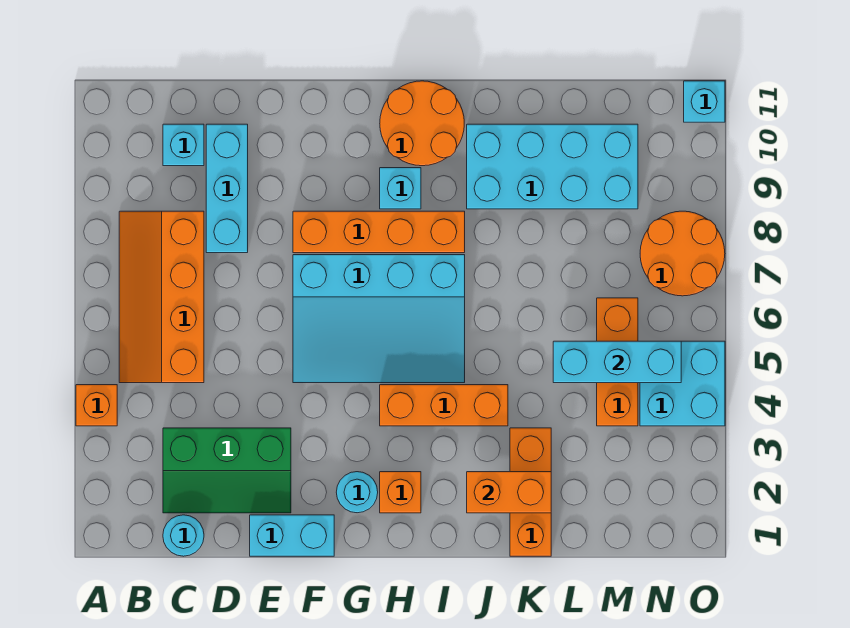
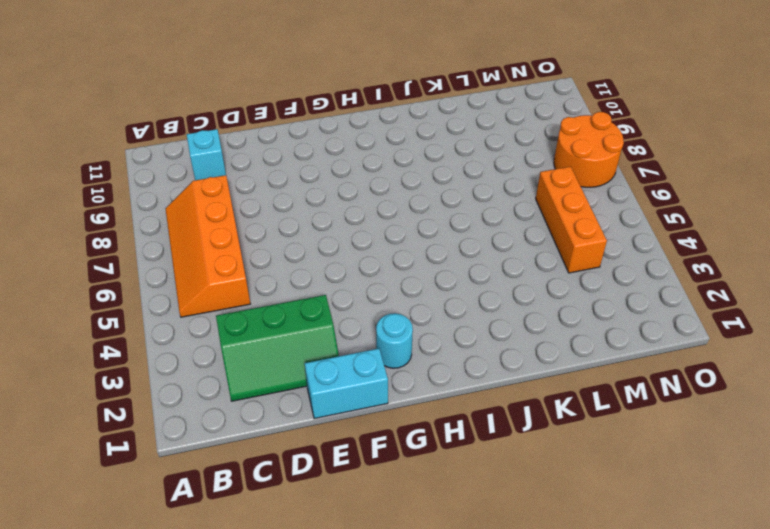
none -> orange 1x1 brick [76,385,117,426]
none -> cyan 1x1 round brick [163,515,204,556]
none -> cyan 1x3 brick [206,124,248,253]

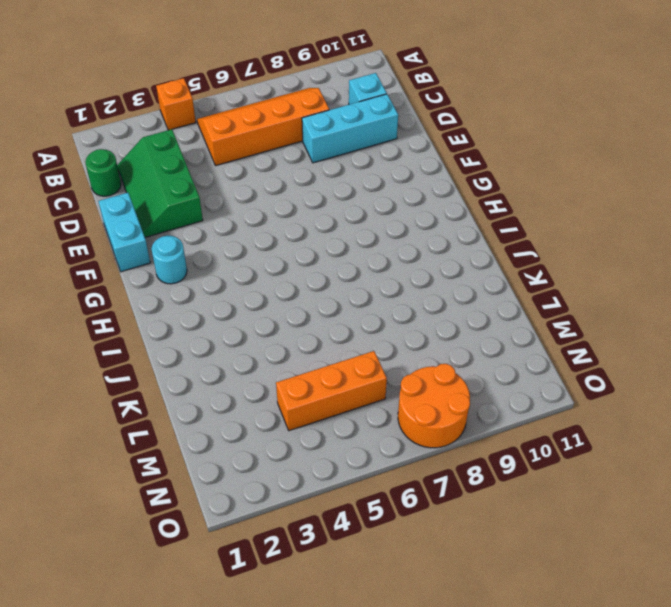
green 1x1 round brick [85,149,121,196] -> cyan 1x1 round brick [163,515,204,556]
none -> cyan 3x4 slope [293,255,465,383]
none -> orange 1x4 brick [293,211,465,253]
none -> orange 1x1 brick [380,472,421,513]

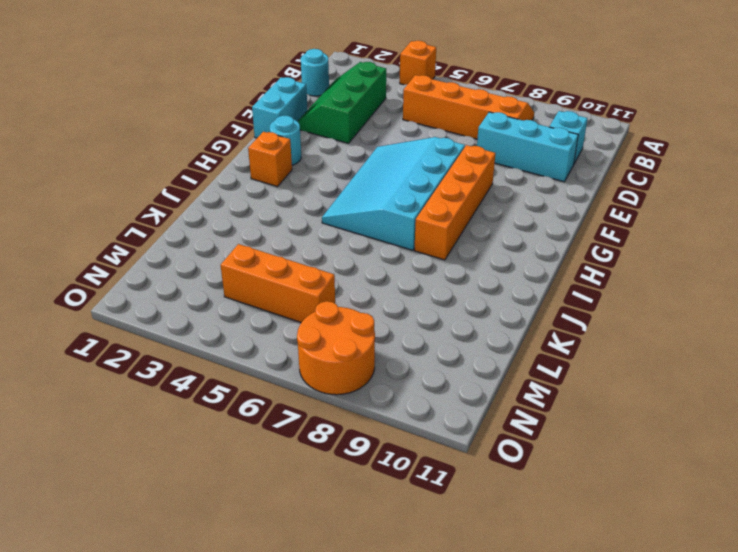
none -> orange 1x3 brick [380,385,508,426]
none -> cyan 1x1 brick [380,168,421,209]
none -> orange 2x2 round brick [380,81,464,166]

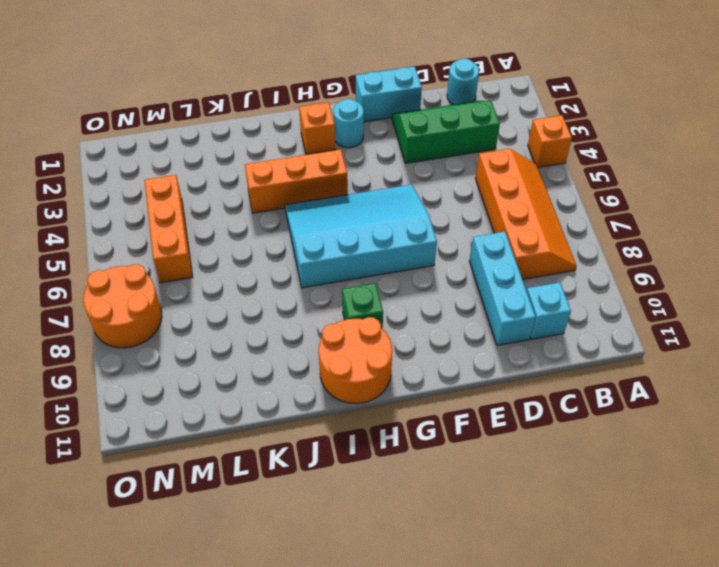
green 1x1 brick [342,283,383,329] -> cyan 1x1 brick [380,168,421,209]
none -> orange 1x4 brick [293,211,465,253]
none -> cyan 2x4 brick [467,124,638,209]
none -> orange 1x3 brick [510,428,551,556]

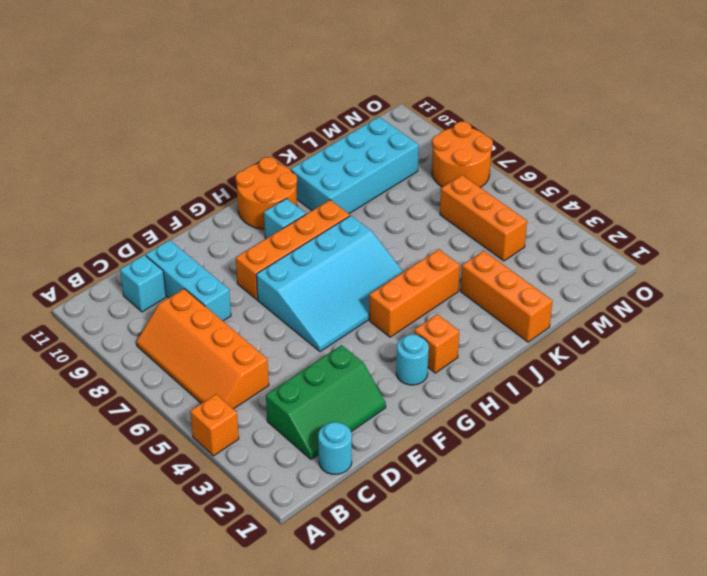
none -> cyan 1x2 brick [250,515,334,556]
none -> cyan 2x2 brick [640,341,725,426]
none -> cyan 1x1 brick [684,81,725,122]

